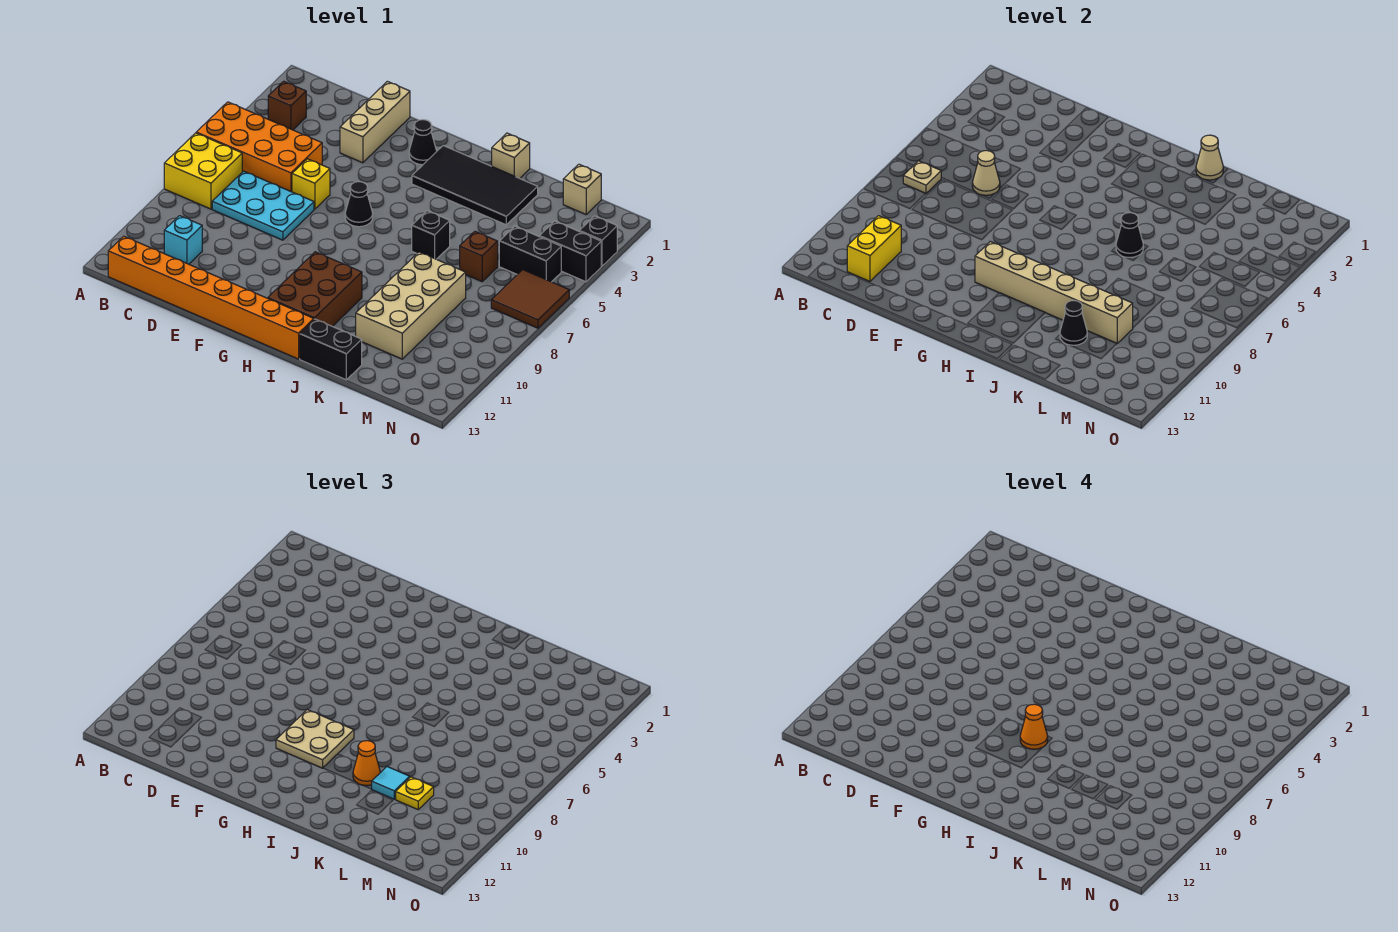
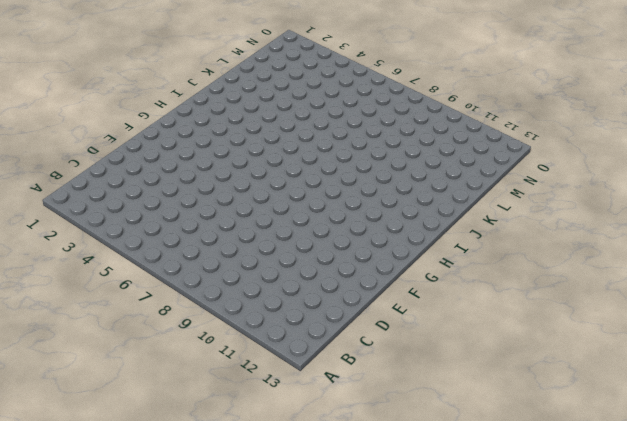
none -> orange 2x4 brick [196,102,322,192]
none -> yellow 2x2 brick [164,133,242,209]
none -> brown 1x1 brick [268,81,306,130]
none -> orange 1x8 brick [108,236,314,359]

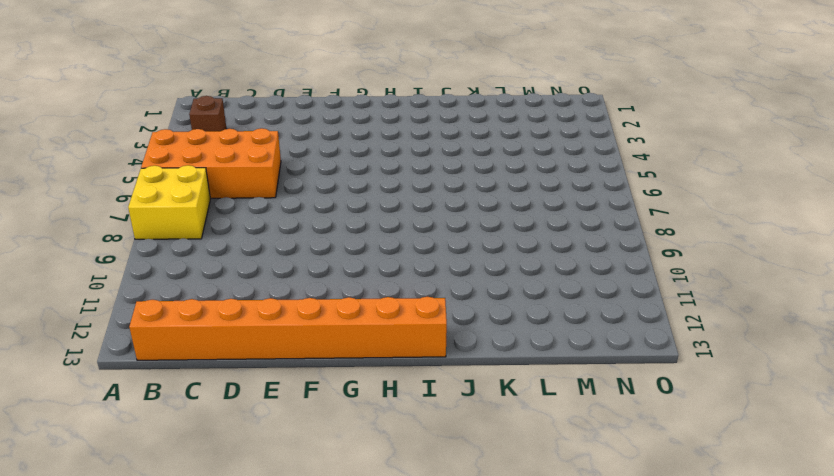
none -> cyan 2x3 plate [212,171,314,240]
none -> cyan 1x1 brick [164,216,202,264]
none -> tan 1x3 brick [340,81,410,163]
none -> yellow 1x1 brick [292,159,330,209]

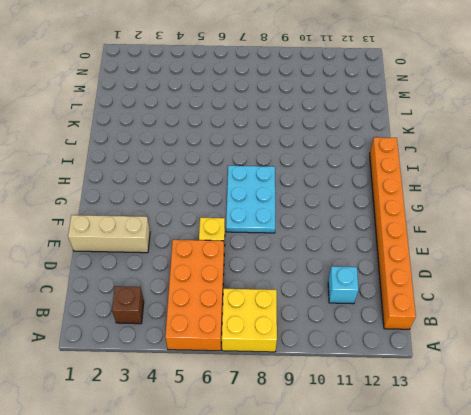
cyan 2x3 plate [226,166,275,233] -> cyan 2x3 plate moved to [212,171,314,240]
none -> black 1x1 cone [409,120,437,165]
none -> black 1x1 cone [345,182,373,227]
none -> black 2x4 tile [412,146,538,225]
none -> brown 2x3 brick [268,252,362,326]

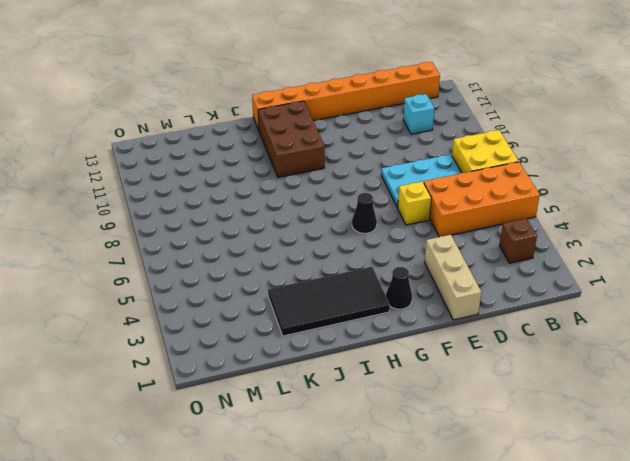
none -> tan 1x1 brick [492,133,530,178]
none -> black 1x1 brick [412,211,450,259]
none -> black 1x2 brick [300,319,362,380]
none -> tan 2x4 brick [356,252,466,359]

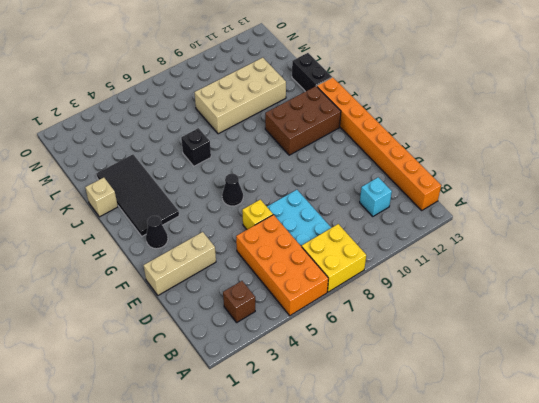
none -> brown 1x1 brick [460,232,498,282]
none -> tan 1x1 brick [563,164,601,214]
none -> black 1x2 brick [499,226,561,282]
none -> black 1x2 brick [539,221,601,282]

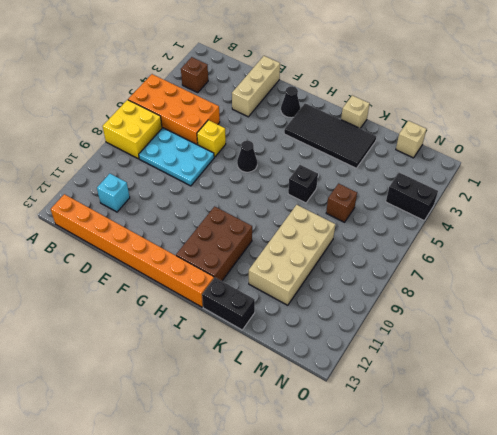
none -> black 1x2 brick [499,226,561,282]
none -> brown 2x2 tile [491,270,569,328]
none -> black 1x1 brick [579,216,617,266]
none -> tan 1x1 plate [903,161,941,194]

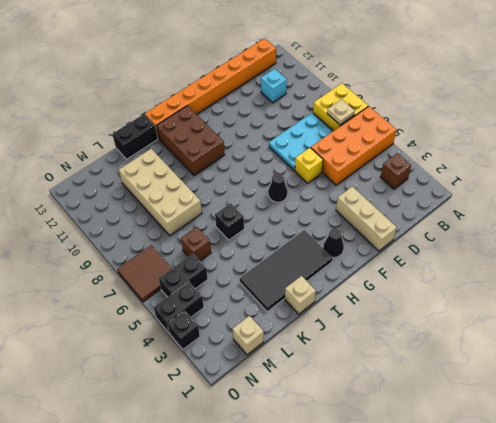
none -> yellow 1x2 brick [847,216,901,281]
none -> tan 1x1 cone [972,150,1000,195]
none -> tan 1x6 brick [975,242,1133,343]
none -> tan 1x1 cone [1196,135,1223,180]

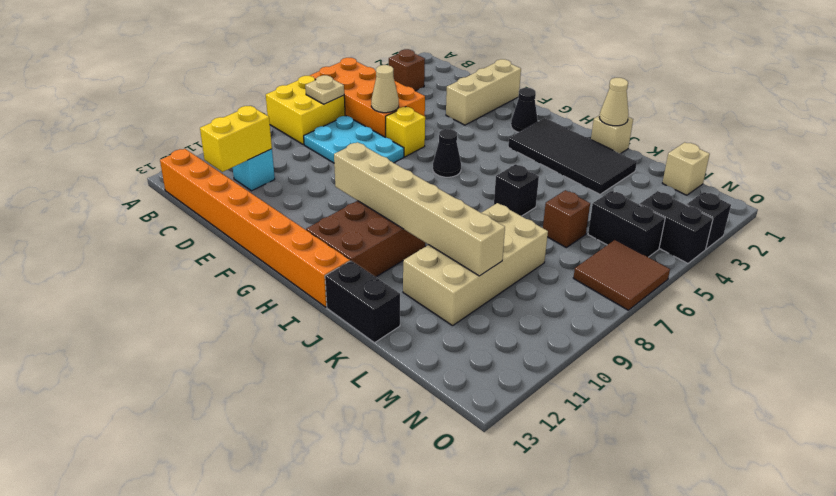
none -> black 1x1 cone [1116,213,1143,258]
none -> black 1x1 cone [1060,300,1087,345]
none -> tan 2x2 plate [276,710,354,768]
none -> orange 1x1 cone [353,741,380,786]

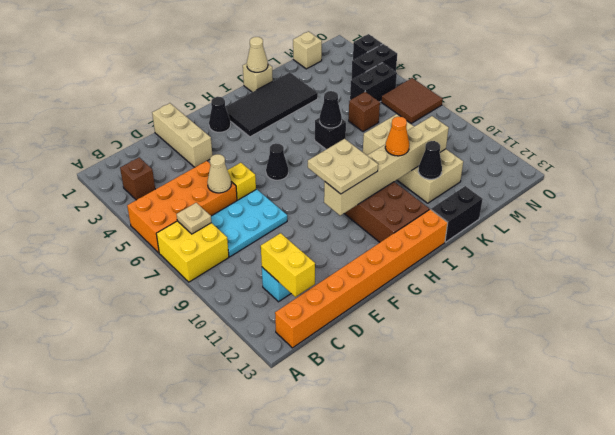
none -> cyan 1x1 tile [372,767,410,799]
none -> yellow 1x1 plate [395,777,434,809]
none -> orange 1x1 cone [1020,704,1048,749]

